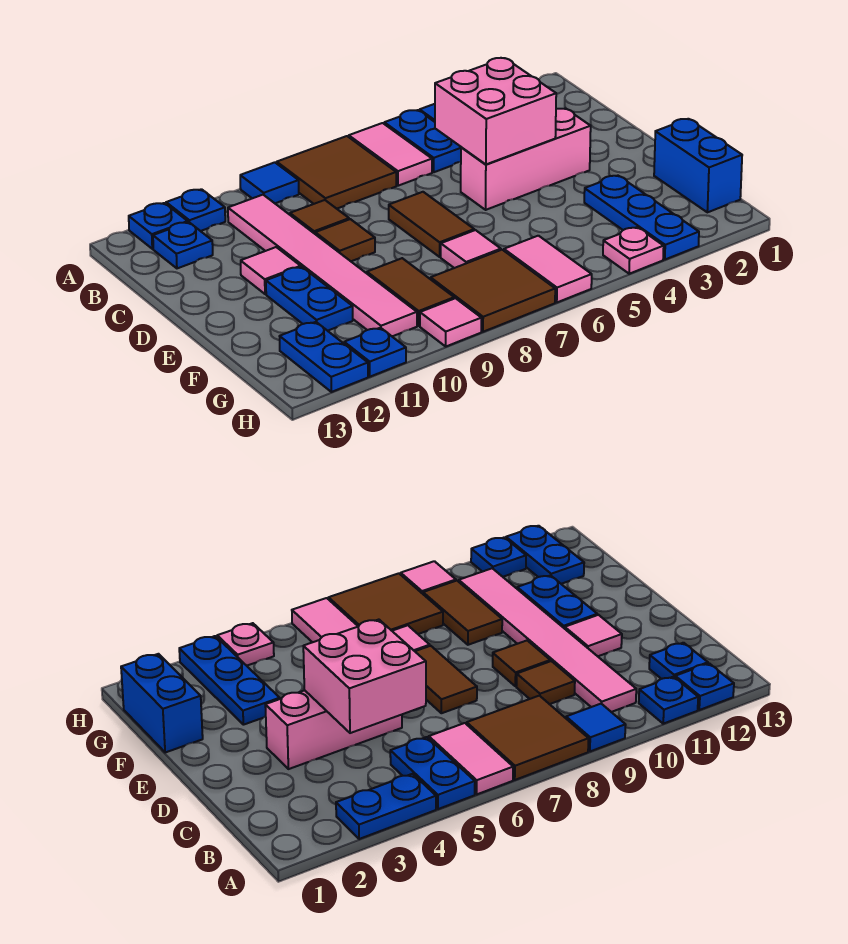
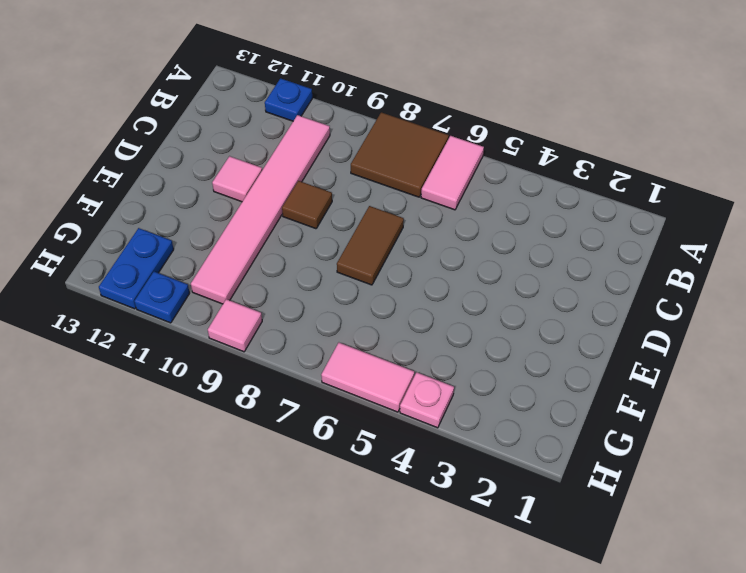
pink 1x2 tile [321,343,414,412] -> pink 1x2 tile turned to [504,236,592,302]
none -> blue 1x2 plate [336,774,436,839]
none -> blue 1x2 plate [384,110,461,172]
none -> blue 1x1 tile [240,162,299,203]

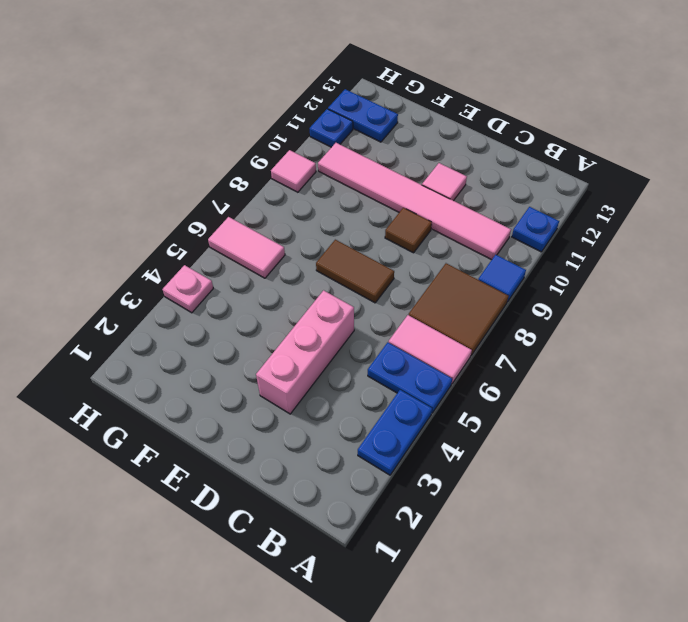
none -> blue 1x1 plate [129,203,188,249]
none -> blue 1x1 plate [153,222,213,268]
none -> brown 1x1 tile [290,200,349,234]

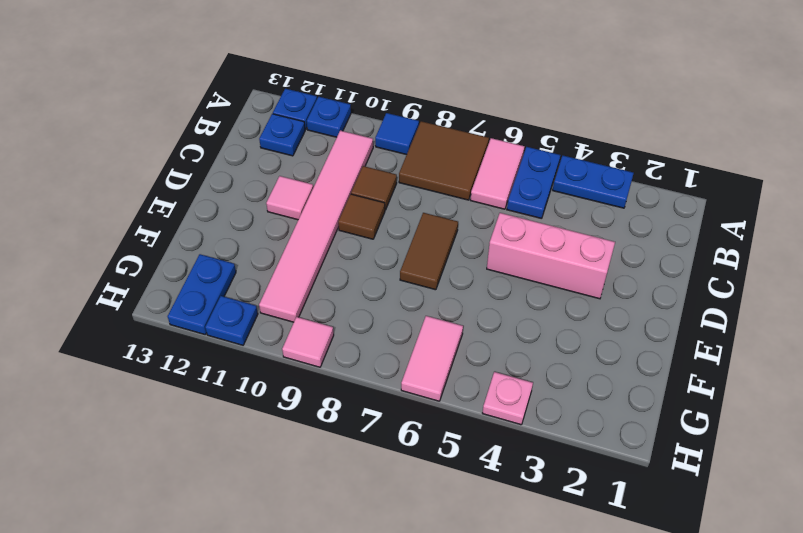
none -> blue 1x2 plate [266,267,353,331]
none -> blue 1x2 brick [654,119,742,212]
none -> blue 1x3 plate [584,176,699,260]

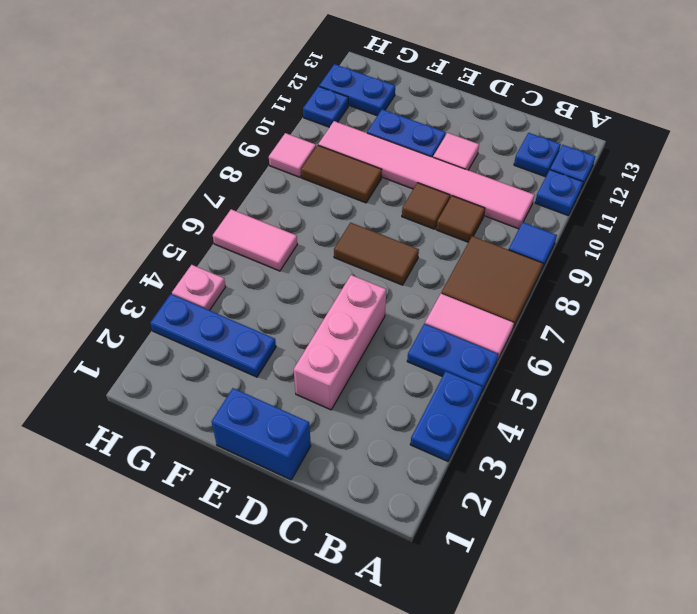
blue 1x2 brick [212,388,311,480] -> blue 1x2 brick moved to [654,119,742,212]
none -> pink 1x1 tile [441,230,501,268]
none -> brown 2x2 tile [431,250,555,332]
none -> pink 2x2 brick [435,58,556,164]

